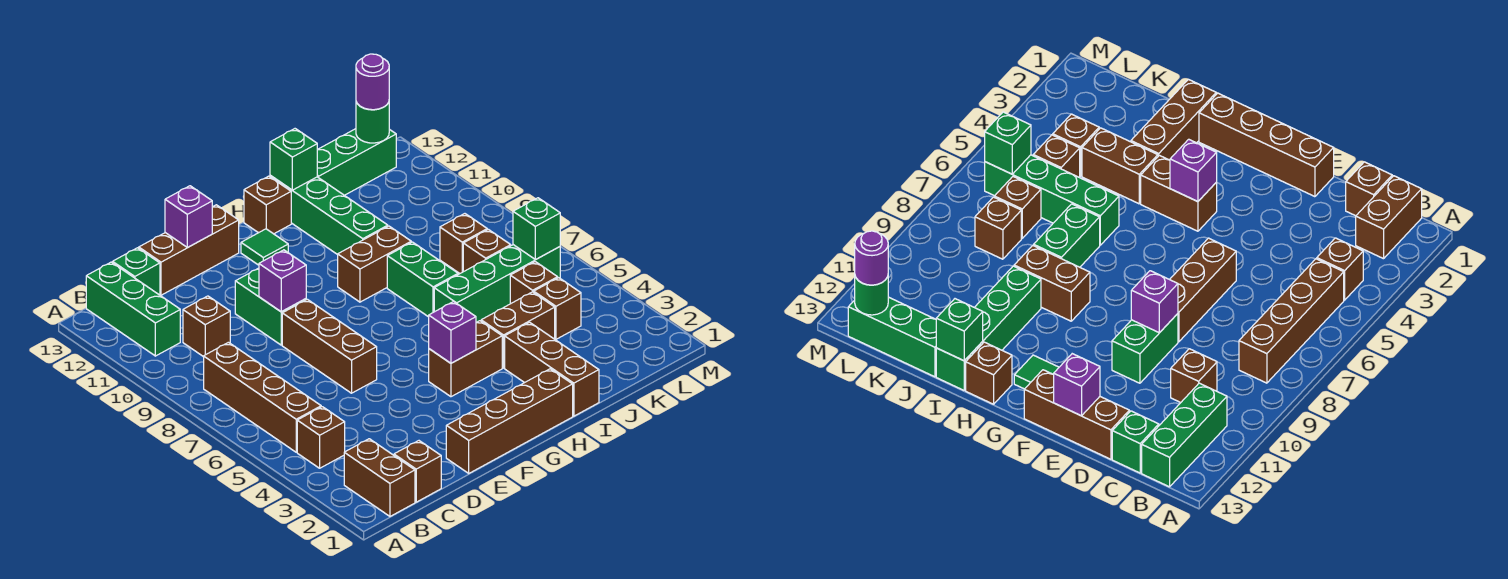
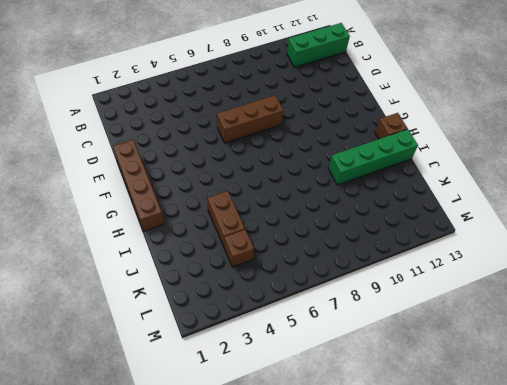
none -> brown 1x2 brick [344,439,415,516]
none -> brown 1x1 brick [297,407,345,468]
none -> brown 1x4 brick [204,342,321,452]
none -> brown 1x1 brick [394,441,441,502]

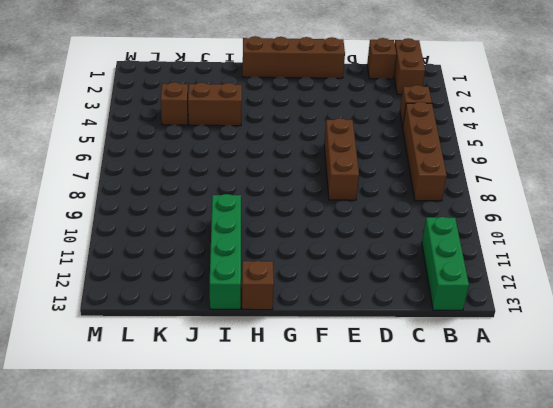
none -> brown 1x1 brick [183,296,230,357]
none -> green 1x1 brick [113,248,160,295]
none -> brown 1x3 brick [139,205,239,295]
none -> green 1x2 brick [235,268,306,345]

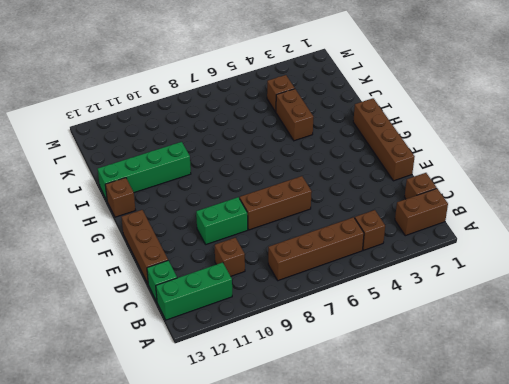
none -> brown 1x2 brick [429,321,502,397]
none -> green 1x1 tile [241,229,288,265]
none -> brown 1x2 brick [338,226,411,302]
none -> brown 1x3 brick [505,322,599,416]

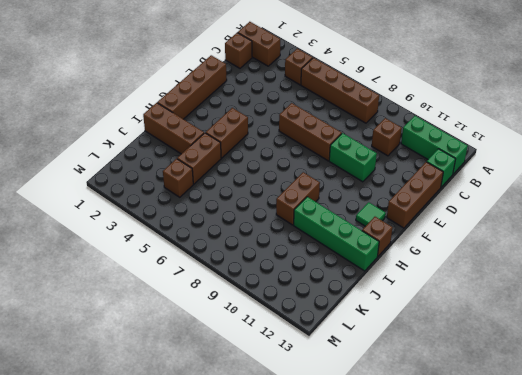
none -> green 1x4 brick [434,245,560,323]
none -> green 1x2 brick [387,242,458,317]
none -> green 1x3 brick [317,129,396,195]
none -> brown 1x1 brick [510,262,558,304]

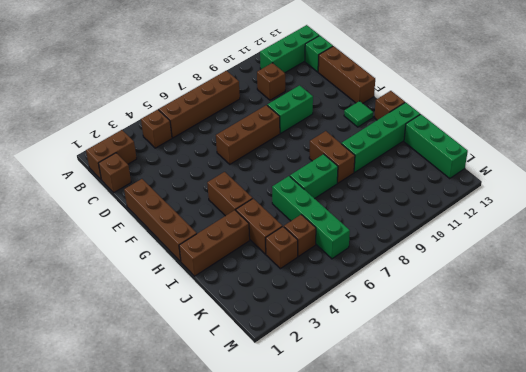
none -> brown 1x1 brick [463,229,511,272]
none -> brown 1x1 brick [440,214,487,273]
none -> purple 1x1 brick [259,250,306,312]
none -> purple 1x1 brick [165,186,212,247]

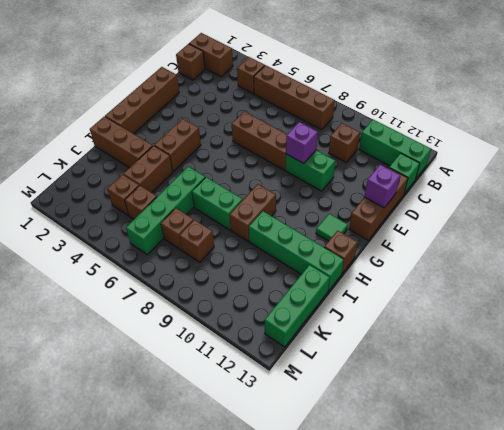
none -> purple 1x1 brick [429,302,476,363]
none -> green 1x1 brick [270,129,317,190]
none -> green 1x1 brick [513,198,560,260]
none -> green 1x1 round brick [356,102,389,143]

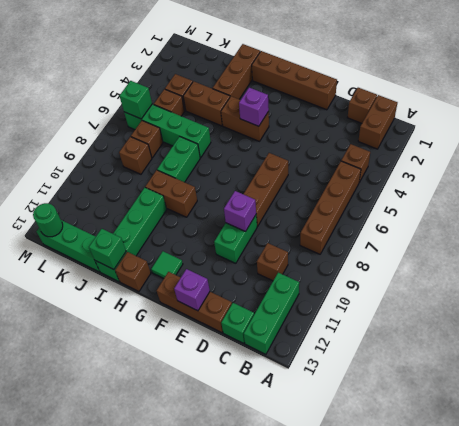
none -> purple 1x1 round brick [356,54,389,110]

